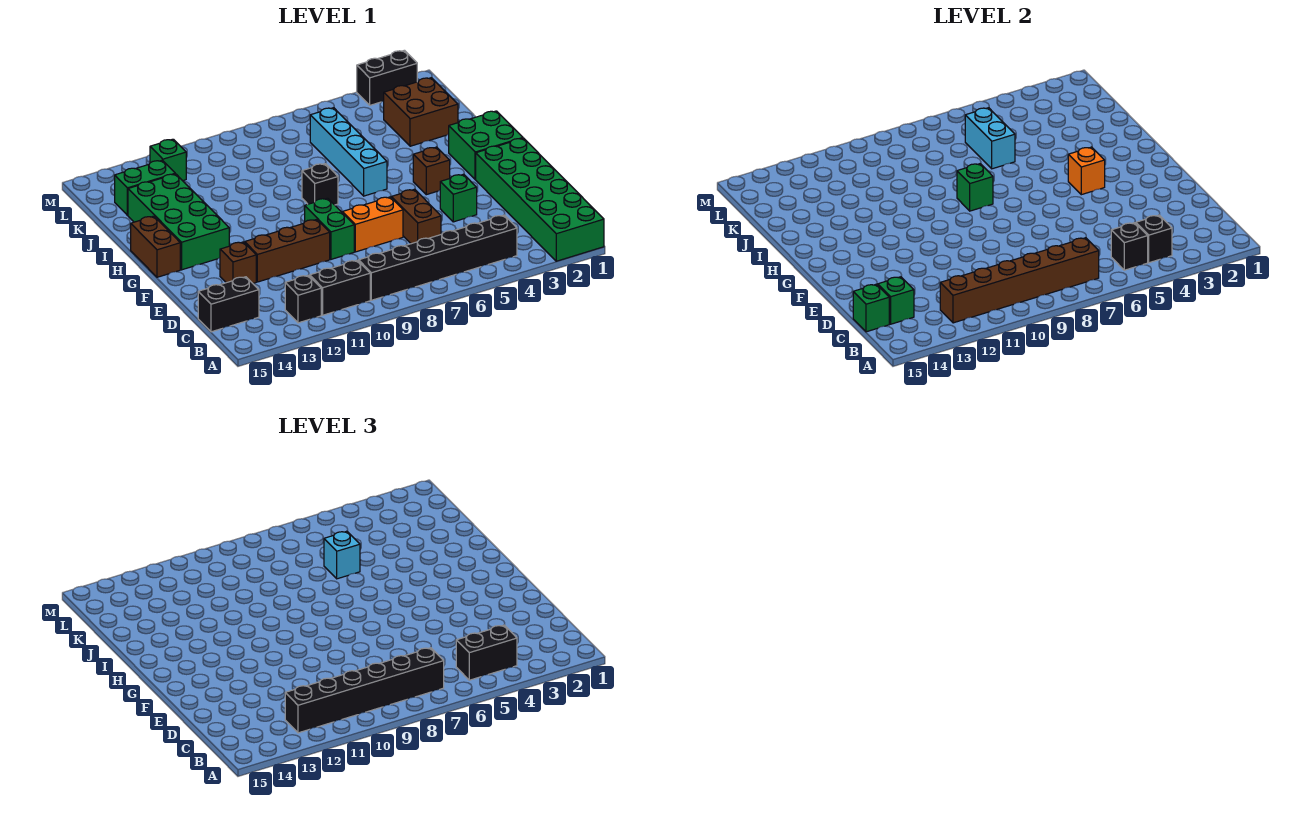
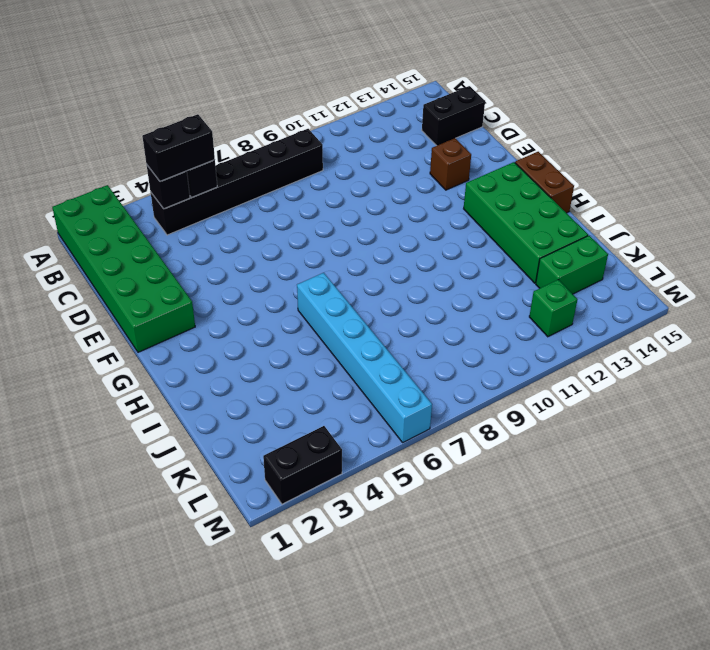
cyan 1x6 brick [297,273,432,442] -> cyan 1x4 brick [310,108,387,196]
none -> black 1x2 brick [310,260,370,315]
none -> black 1x1 brick [285,275,321,323]
none -> brown 1x2 brick [391,189,441,244]
none -> green 1x1 brick [440,174,477,222]

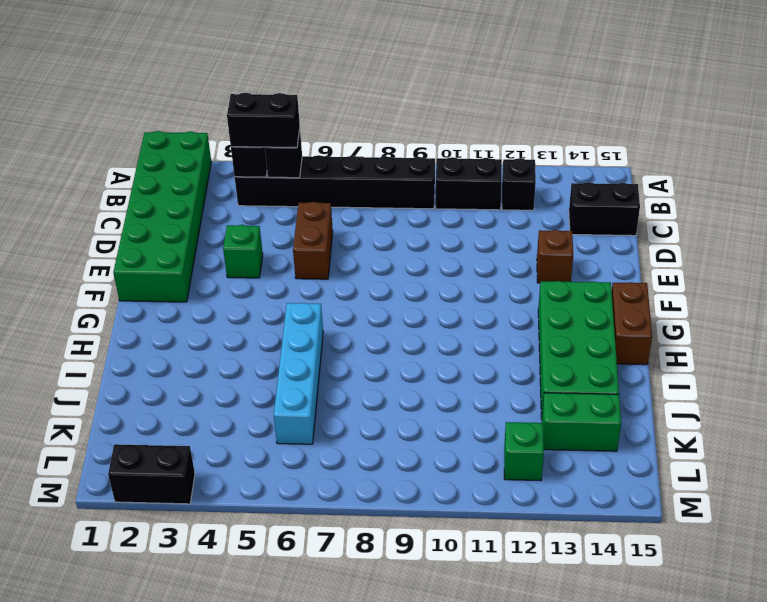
none -> orange 1x2 brick [343,197,403,252]
none -> green 1x2 brick [305,198,354,259]
none -> brown 1x3 brick [245,220,330,282]
none -> green 2x2 brick [449,111,523,180]

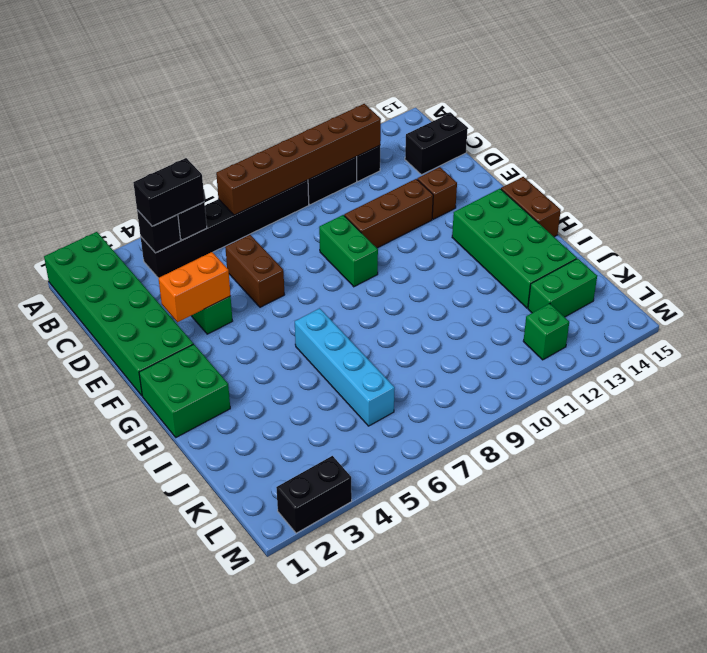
orange 1x2 brick [158,252,231,322] -> orange 1x2 brick moved to [343,197,403,252]
none -> brown 1x1 brick [413,147,450,195]
none -> black 1x1 brick [302,164,338,205]
none -> brown 2x2 brick [384,78,458,146]
none -> green 1x1 brick [878,277,914,324]

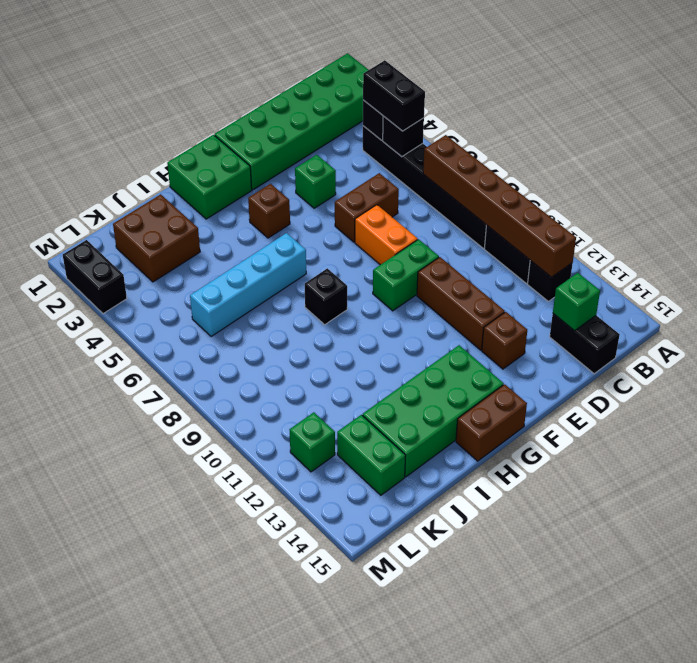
none -> green 1x1 brick [853,284,889,332]
none -> orange 1x1 brick [1068,147,1105,195]
none -> green 1x1 brick [957,164,993,211]
none -> cyan 1x2 brick [965,108,1015,169]

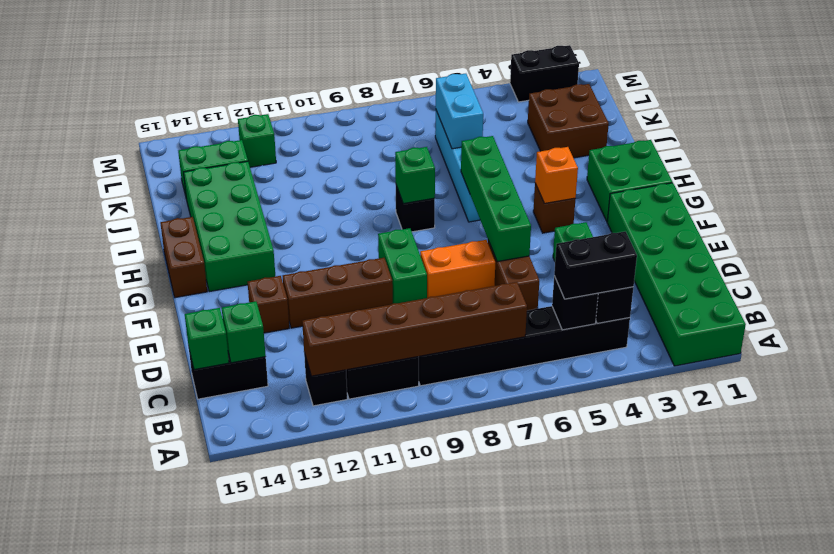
green 1x4 brick [461,136,531,262] -> none
none -> black 1x6 brick [285,648,444,733]
none -> cyan 1x1 brick [324,531,360,579]

